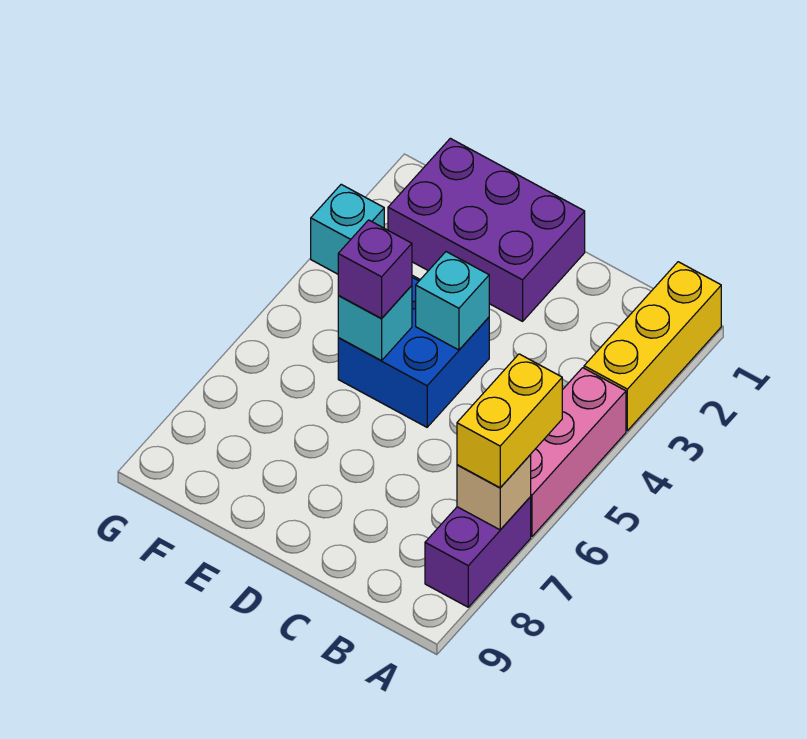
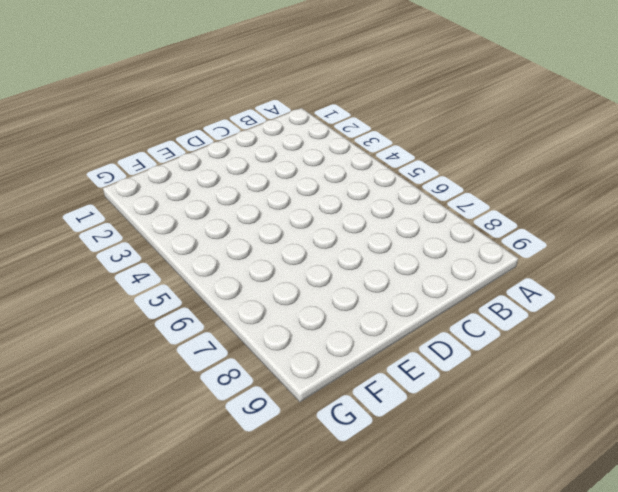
none -> yellow 1x3 brick [584,262,721,431]
none -> pink 1x3 brick [530,368,626,537]

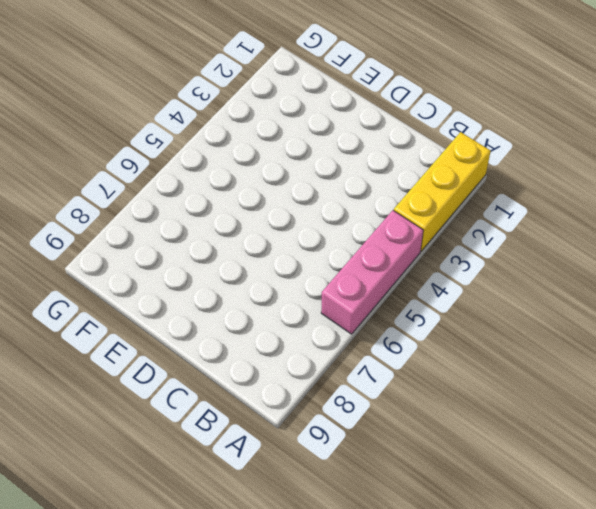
none -> purple 1x2 brick [425,497,531,607]
none -> purple 2x3 brick [388,138,585,321]

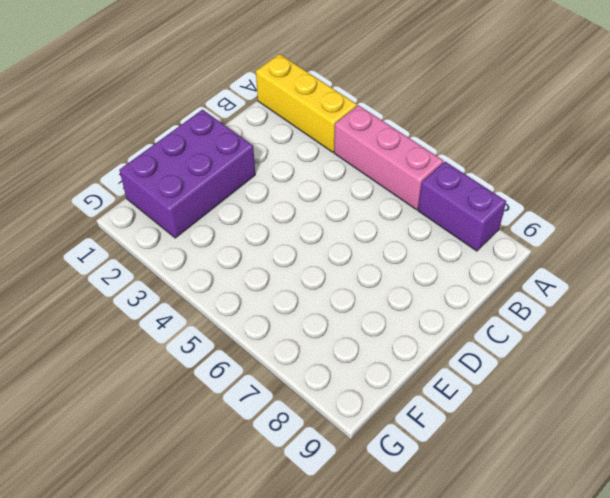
none -> blue 2x2 brick [338,275,489,427]
none -> cyan 1x1 brick [311,184,384,274]

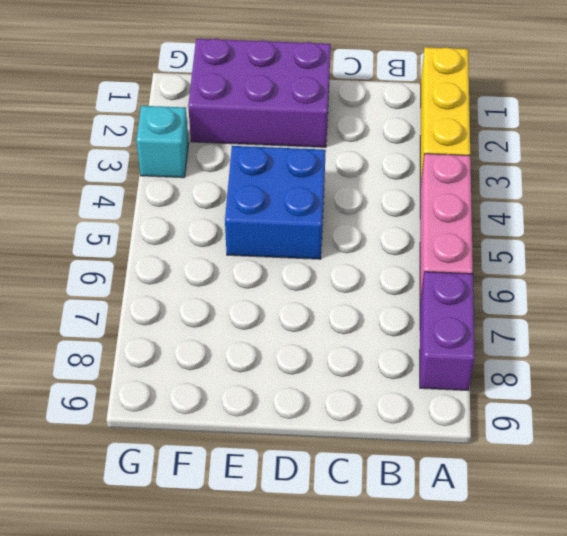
none -> tan 1x1 brick [457,455,531,530]
none -> cyan 1x1 brick [416,252,489,350]

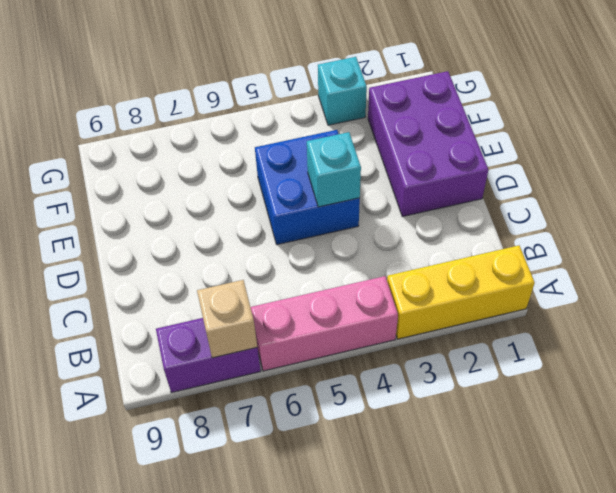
none -> cyan 1x1 brick [338,286,412,361]
none -> yellow 1x2 brick [457,354,562,488]

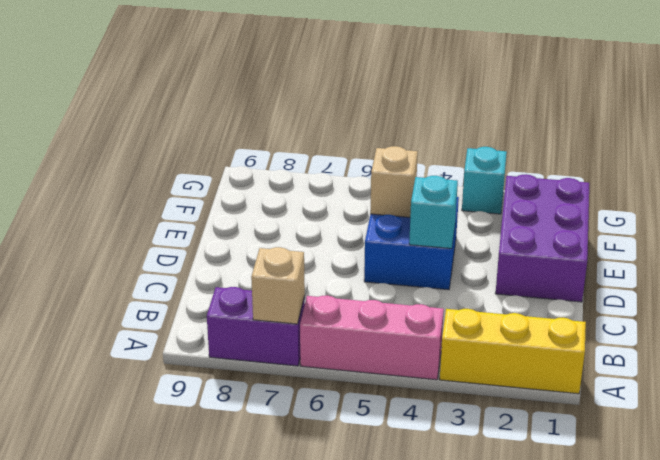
tan 1x1 brick [370,146,418,217] -> cyan 1x1 brick [338,286,412,361]
none -> yellow 1x2 brick [457,354,562,488]
none -> purple 1x1 brick [338,220,412,318]

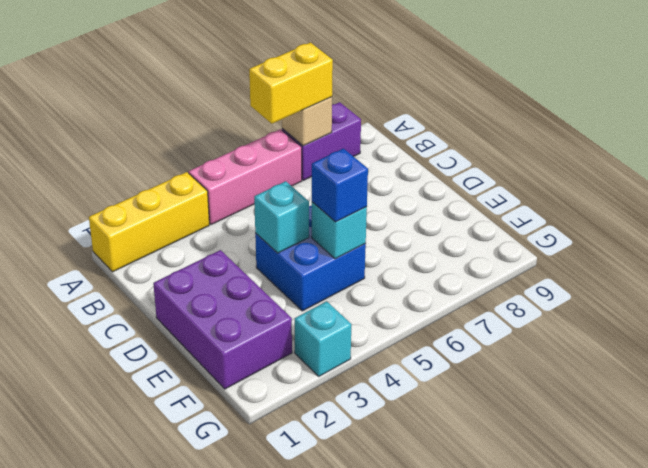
blue 1x1 brick [312,149,368,222] -> purple 1x1 brick [338,220,412,318]

